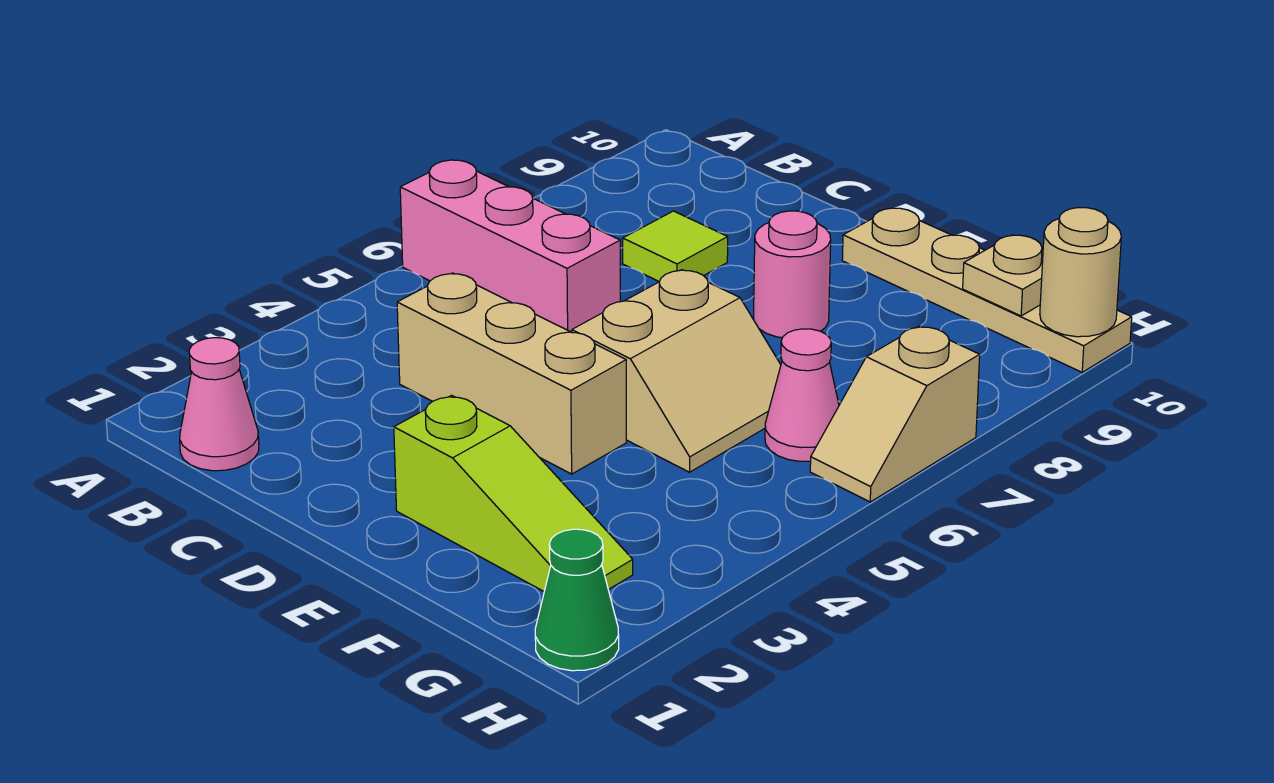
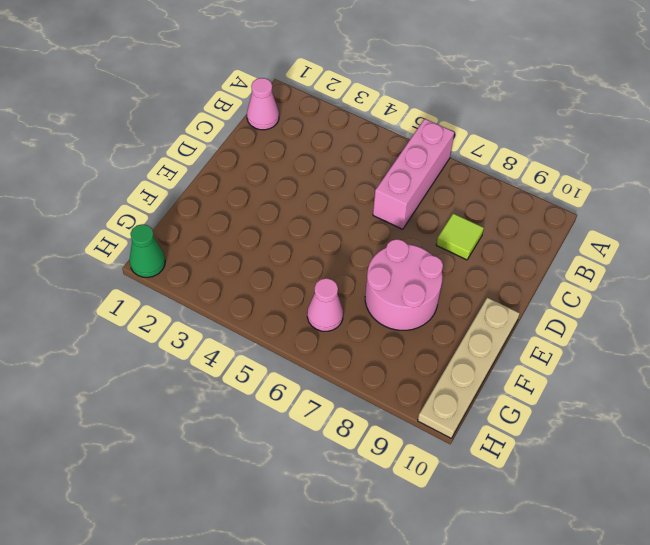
pink 2x2 round brick [365,239,443,330] -> pink 1x1 round brick [754,211,831,338]
none -> tan 1x3 brick [397,273,626,474]
none -> lime 1x3 slope [394,395,633,591]
none -> tan 2x2 slope [572,270,781,472]

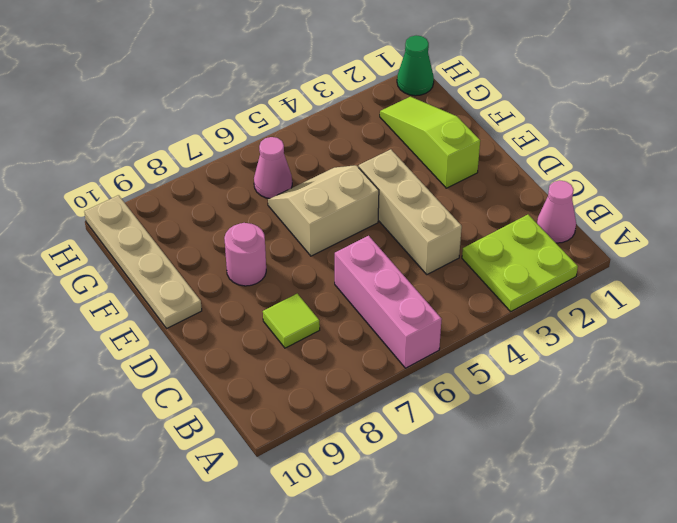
lime 2x2 plate [462,215,578,311] -> none
none -> tan 1x2 slope [810,326,980,502]
none -> tan 1x1 plate [963,235,1043,316]
none -> tan 1x1 round brick [1040,208,1121,337]

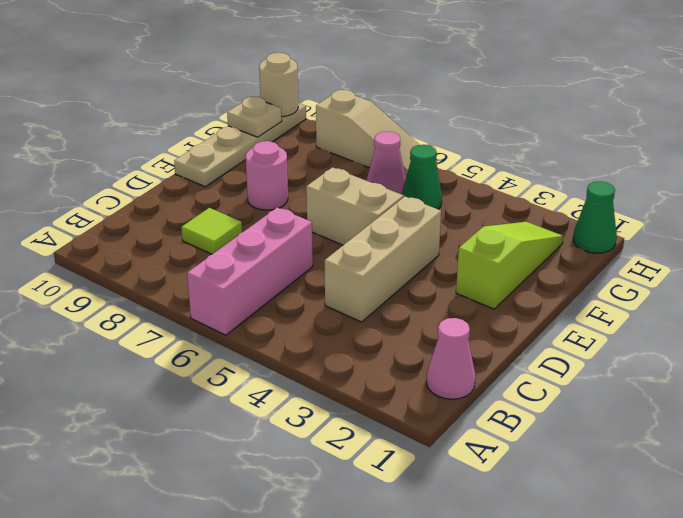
green 1x1 cone [402,145,442,209] -> none
tan 1x3 slope [316,90,437,177] -> tan 1x2 slope [810,326,980,502]

